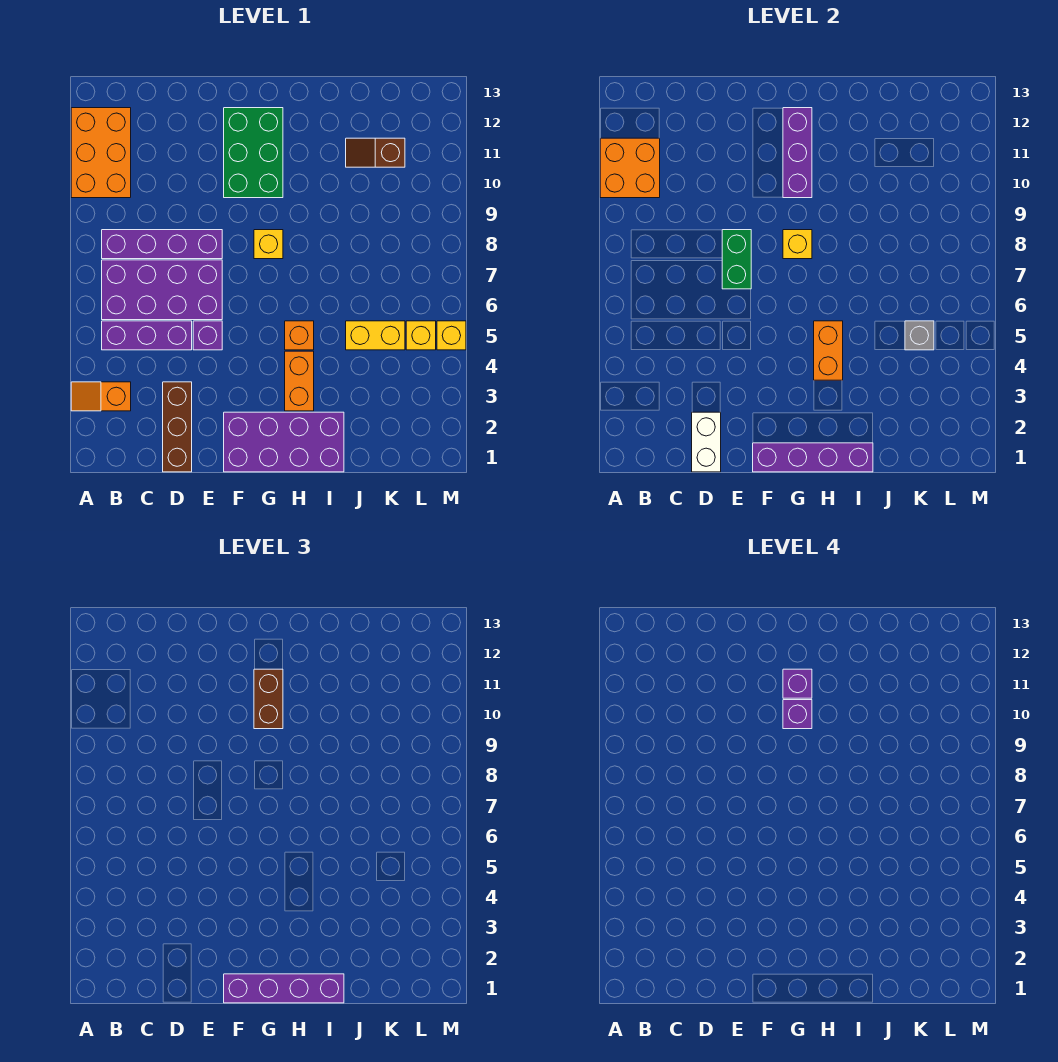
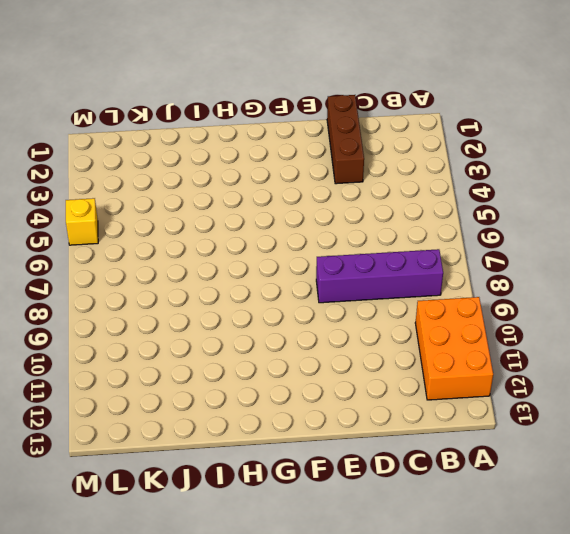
none -> orange 1x2 slope [71,382,131,411]
none -> purple 1x3 brick [102,321,192,350]
none -> purple 2x4 brick [102,260,222,320]

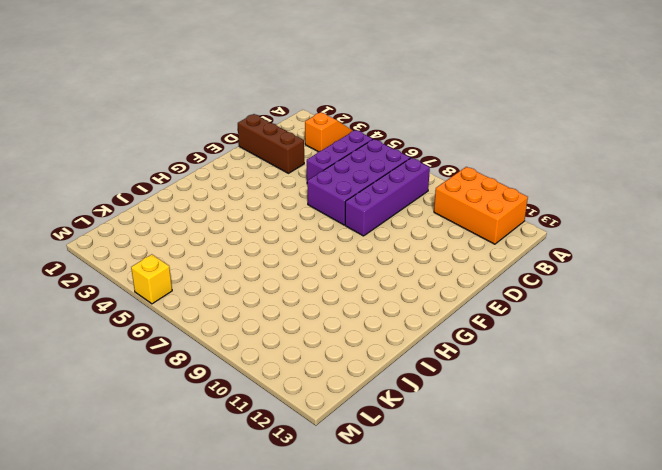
none -> purple 1x1 brick [193,321,222,350]
none -> purple 2x4 brick [224,412,344,472]
none -> green 2x3 brick [224,108,283,198]

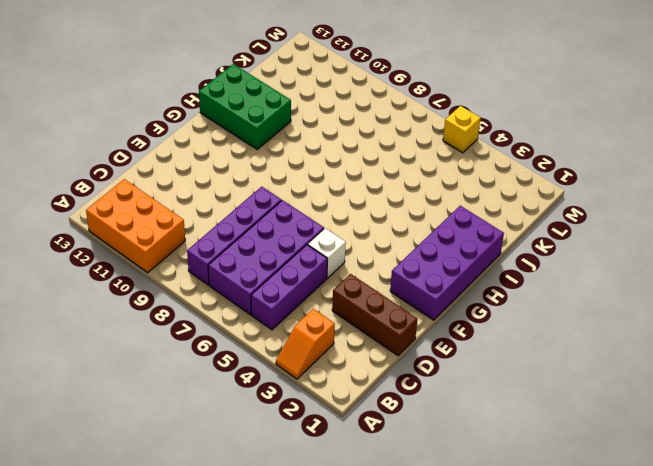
white 1x1 brick [308,228,346,278] -> purple 1x1 brick [193,321,222,350]
green 2x3 brick [199,64,291,149] -> green 2x3 brick moved to [224,108,283,198]
none -> yellow 1x1 brick [254,230,283,259]
none -> orange 1x2 brick [285,351,314,411]
none -> orange 1x1 brick [285,321,314,350]

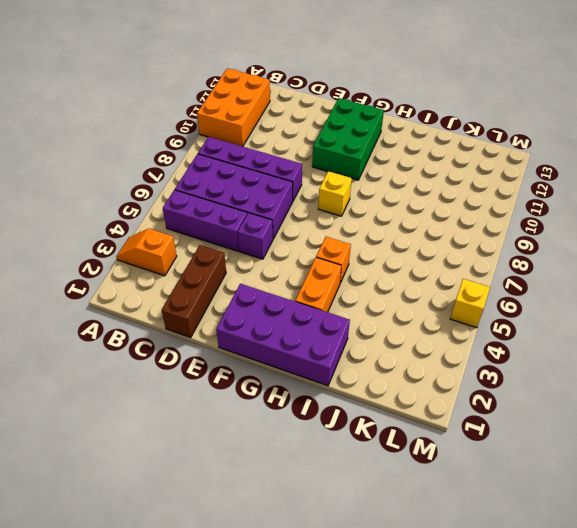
none -> yellow 1x2 brick [346,321,405,350]
none -> brown 1x2 slope [346,138,405,167]
none -> yellow 1x1 brick [406,321,436,350]

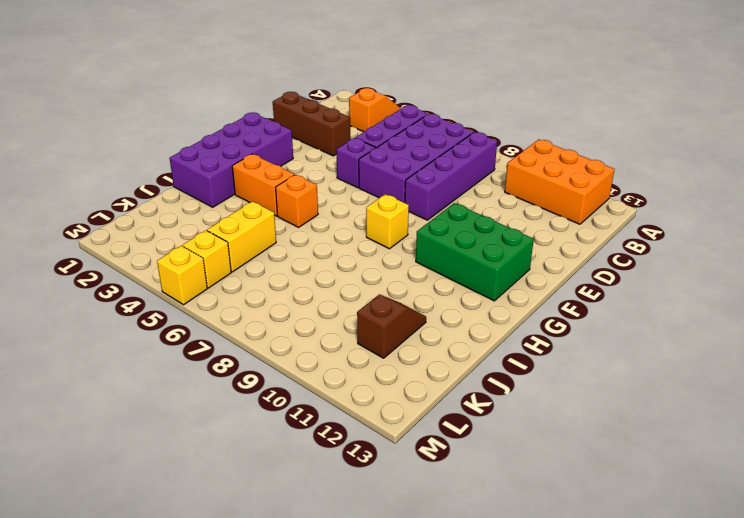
none -> orange 2x2 brick [600,138,660,198]
none -> white 1x2 brick [692,412,721,472]
none -> green 1x2 brick [722,230,751,289]

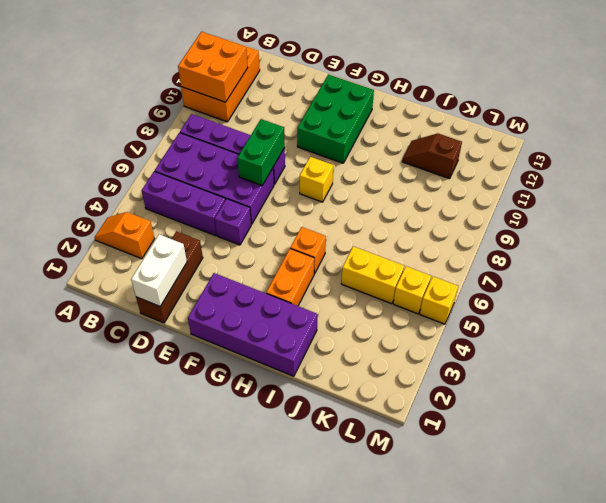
none -> purple 1x4 brick [753,443,873,472]
none -> yellow 1x1 brick [783,230,812,259]
none -> purple 1x3 brick [783,108,812,198]

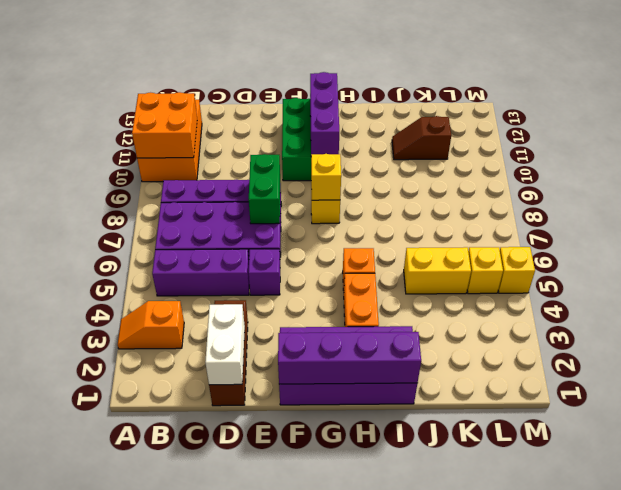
none -> orange 1x2 brick [814,321,843,380]
none -> grey 1x1 brick [905,321,934,350]
none -> purple 1x4 brick [224,974,344,1003]

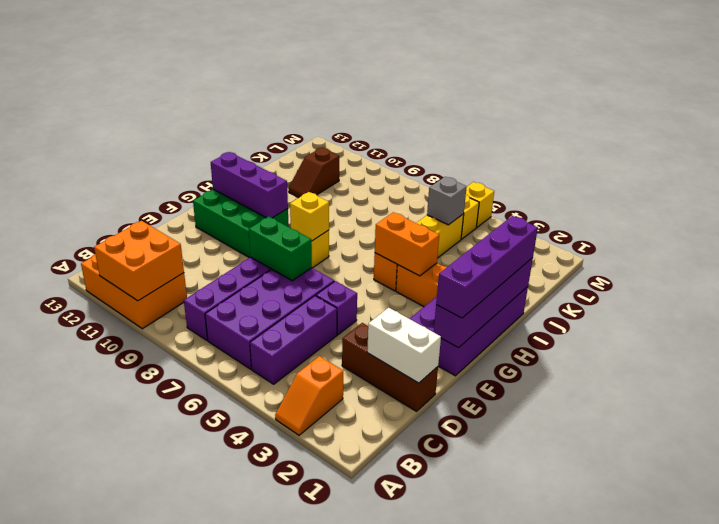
none -> brown 1x2 brick [254,669,283,729]
none -> purple 1x1 brick [783,700,812,729]
none -> purple 1x1 brick [783,669,812,698]

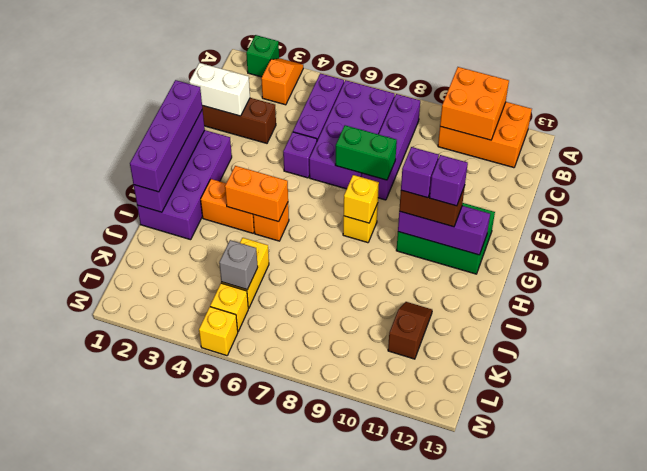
green 1x1 brick [246,35,279,77] -> none

